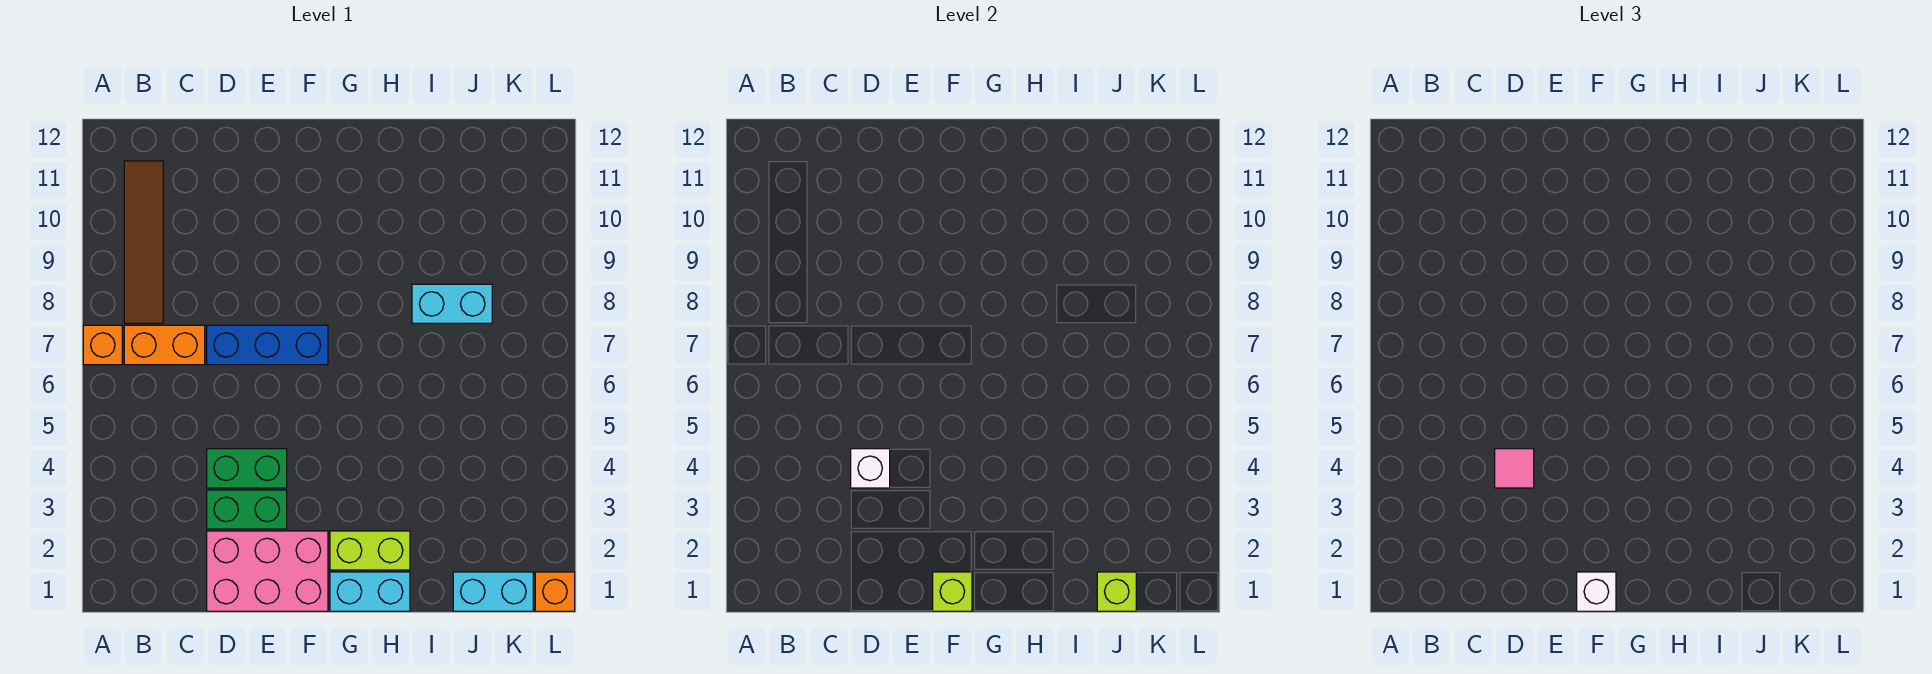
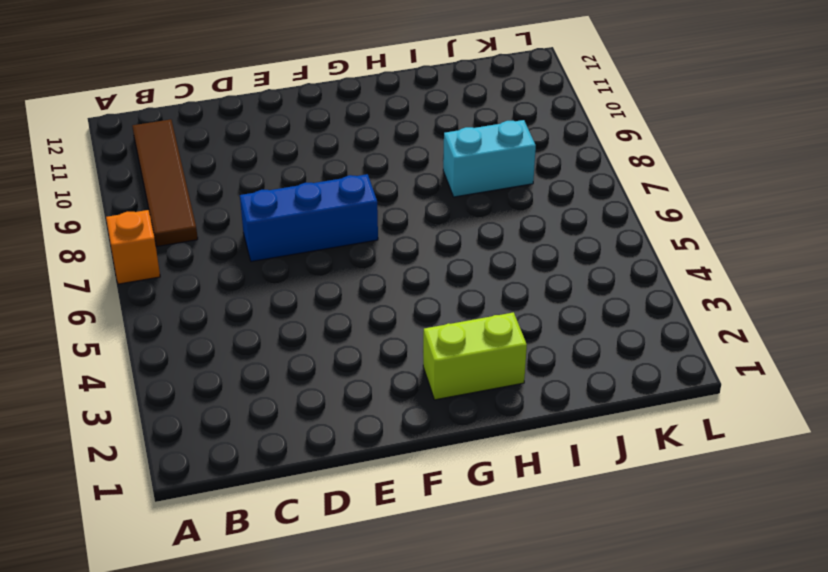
none -> orange 1x2 brick [124,325,205,365]
none -> pink 2x3 brick [207,531,328,611]
none -> green 1x2 brick [207,490,287,529]

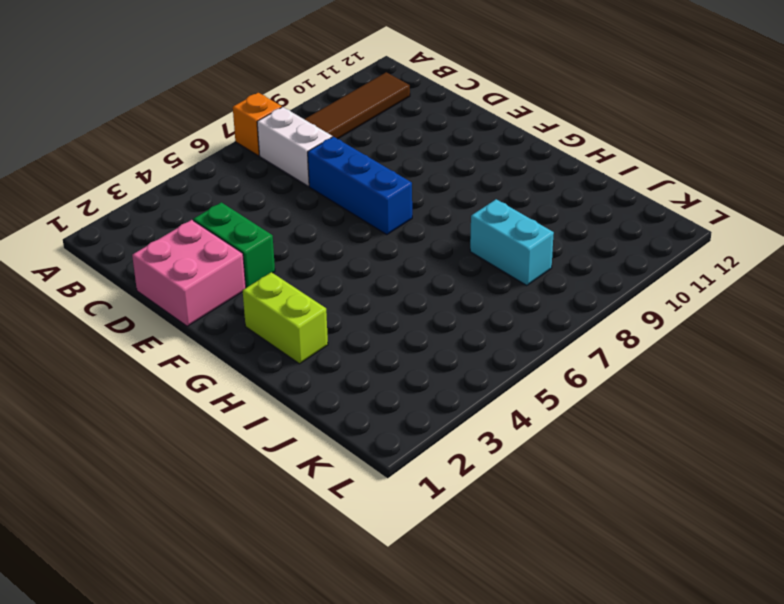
white 1x2 brick [257,107,332,186] -> orange 1x2 brick [124,325,205,365]
pink 2x2 brick [132,220,246,326] -> pink 2x3 brick [207,531,328,611]
none -> green 1x2 brick [207,449,287,488]
none -> cyan 1x2 brick [330,572,410,611]
none -> cyan 1x2 brick [453,572,533,611]

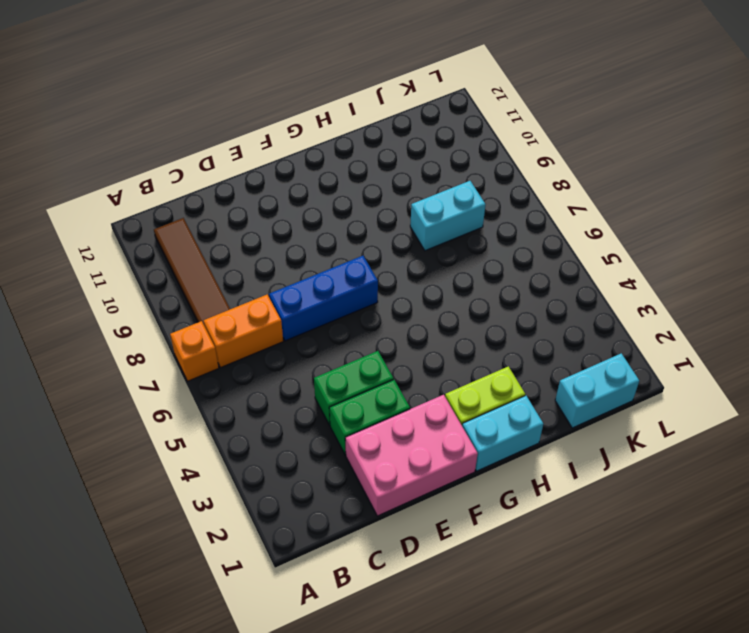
none -> orange 1x1 brick [535,572,575,611]
none -> white 1x1 brick [851,449,890,488]
none -> lime 1x1 brick [933,572,972,611]

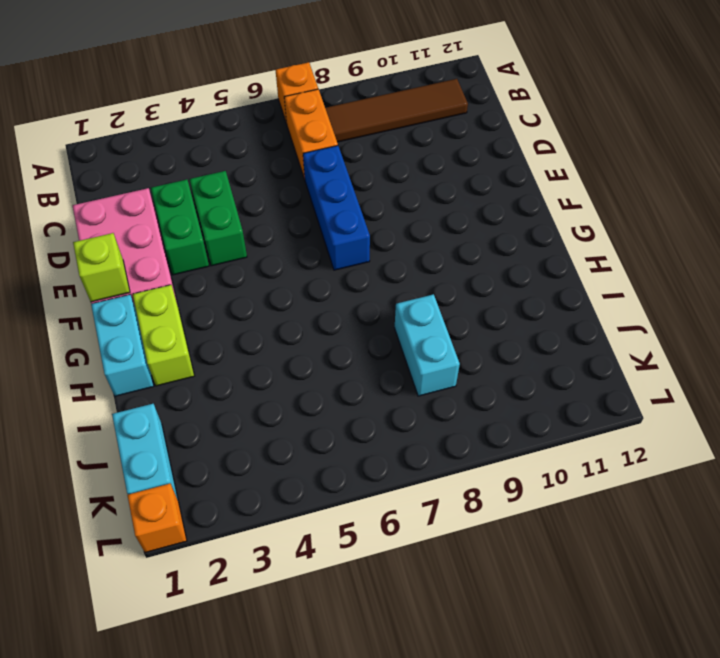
none -> white 1x1 brick [851,449,890,488]
none -> lime 1x1 brick [1097,572,1136,611]
none -> pink 1x1 tile [1495,449,1534,488]

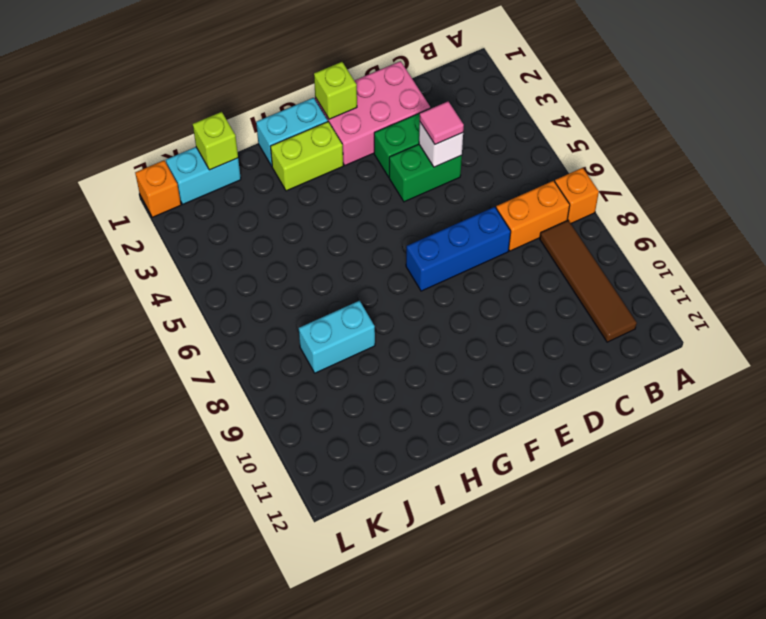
none -> white 1x1 brick [1577,572,1616,611]

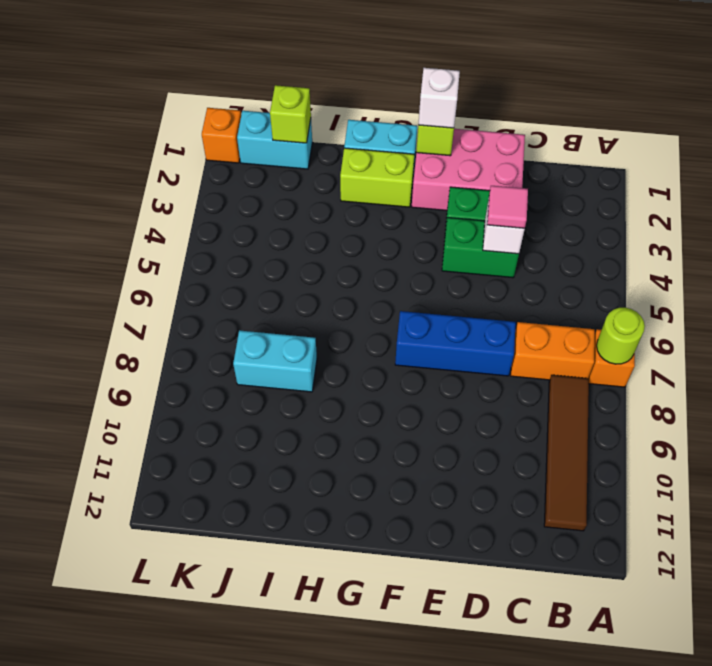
lime 1x1 round brick [597,308,645,364] -> none

